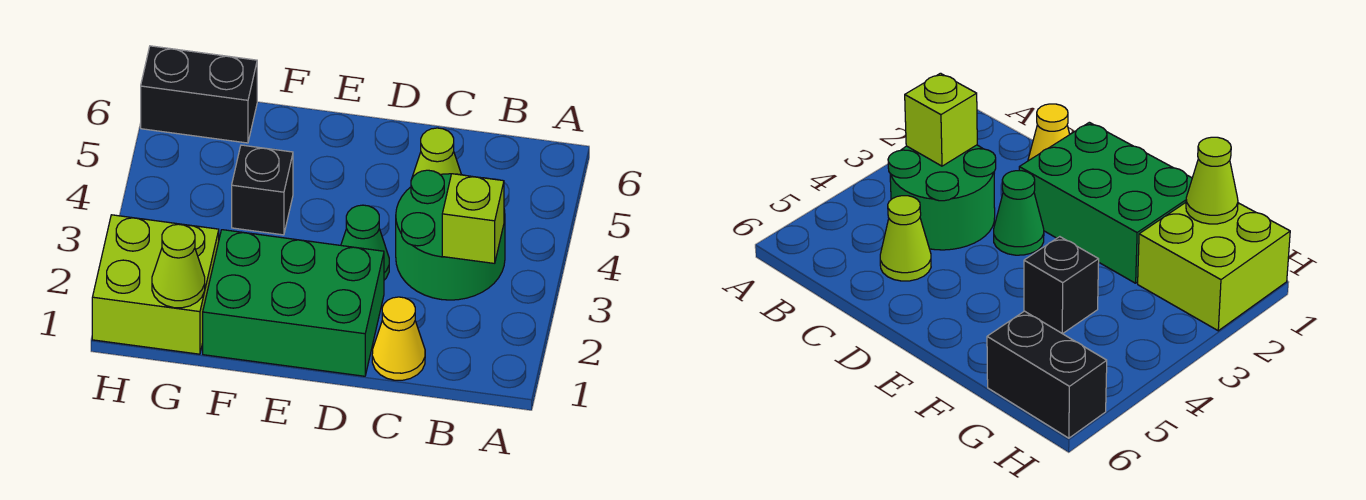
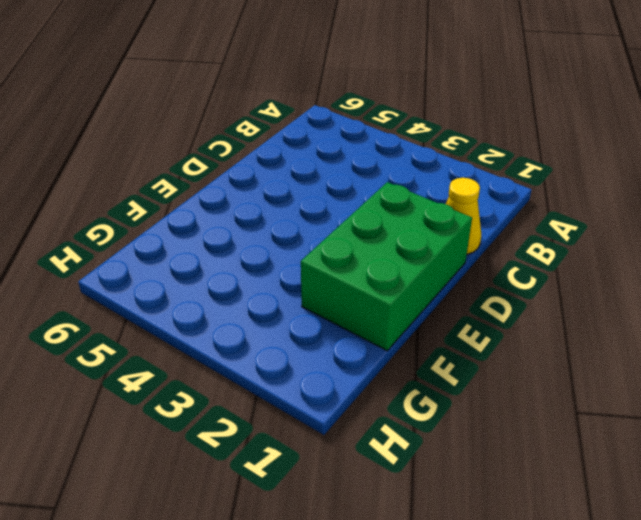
none -> green 2x2 round brick [396,170,505,300]
none -> lime 1x1 cone [412,128,461,178]

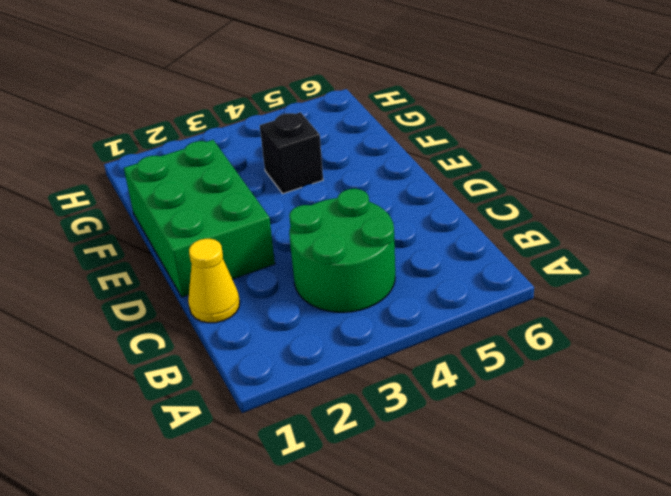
none -> lime 1x1 cone [412,128,461,178]
none -> green 1x1 cone [341,205,389,280]

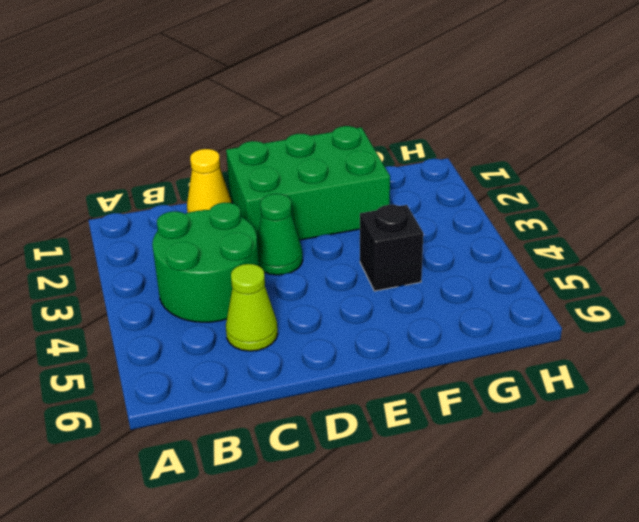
none -> lime 2x2 brick [92,215,219,354]
none -> black 1x2 brick [141,46,257,143]

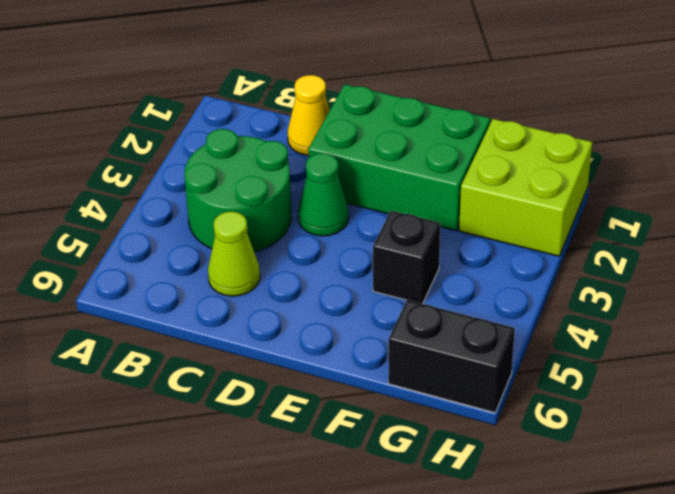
none -> lime 1x1 brick [442,174,504,263]
none -> lime 1x1 cone [152,224,205,308]

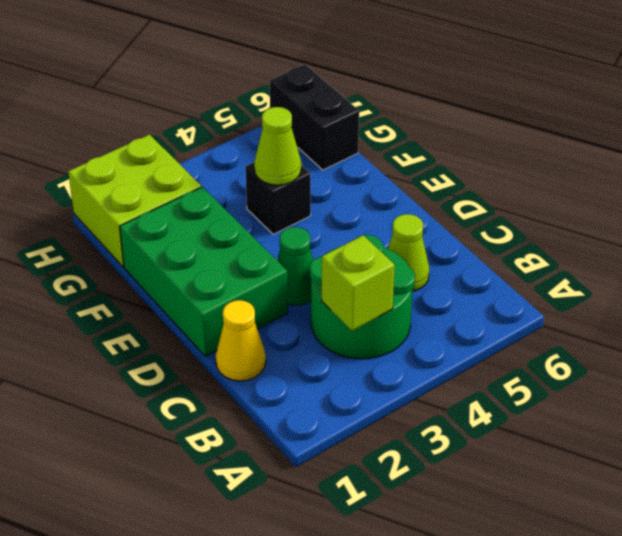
lime 1x1 cone [254,107,301,185] -> lime 1x1 cone moved to [152,224,205,308]

